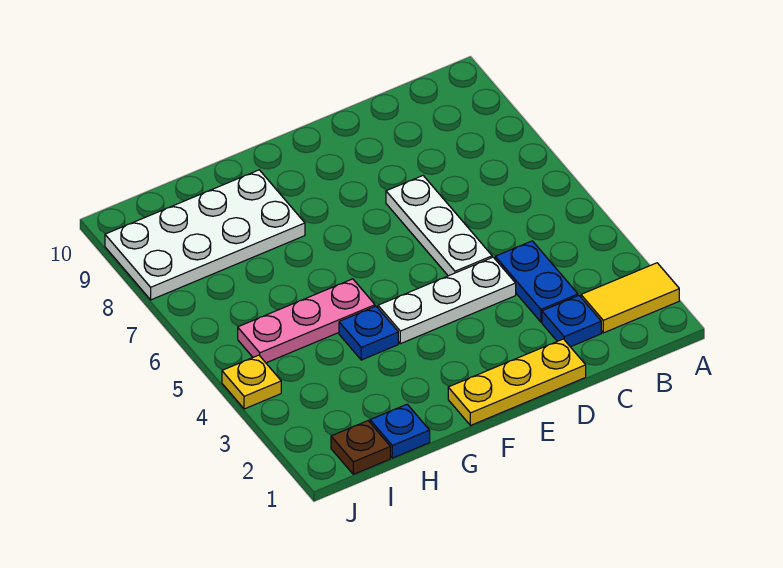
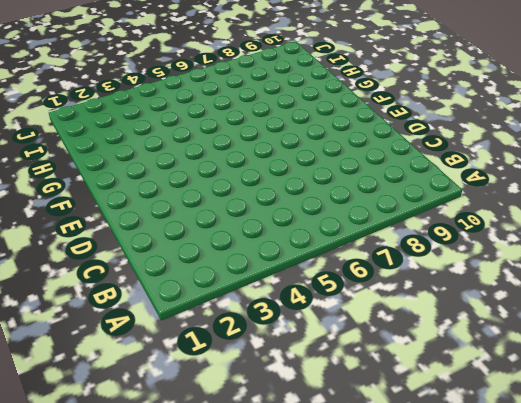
none -> yellow 1x2 tile [581,263,679,333]
none -> blue 1x1 plate [542,296,601,347]
none -> blue 1x2 plate [495,241,578,322]

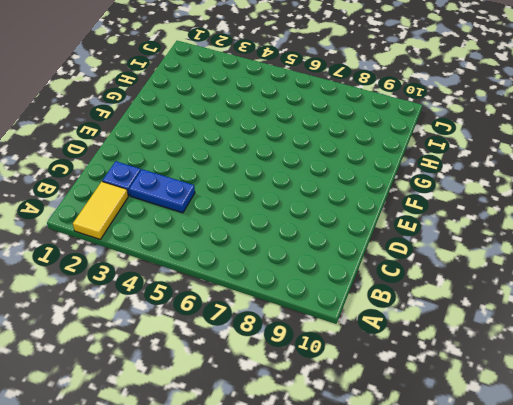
none -> yellow 1x3 plate [448,339,586,425]
none -> white 1x3 plate [378,257,516,344]
none -> white 1x3 plate [386,176,492,276]

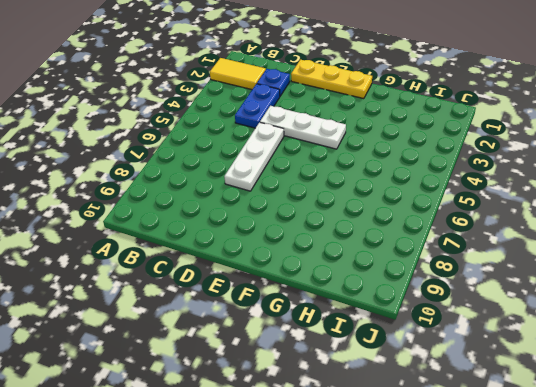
none -> blue 1x1 plate [339,306,398,360]
none -> pink 1x3 plate [238,279,375,363]
none -> white 2x4 plate [105,170,305,300]

